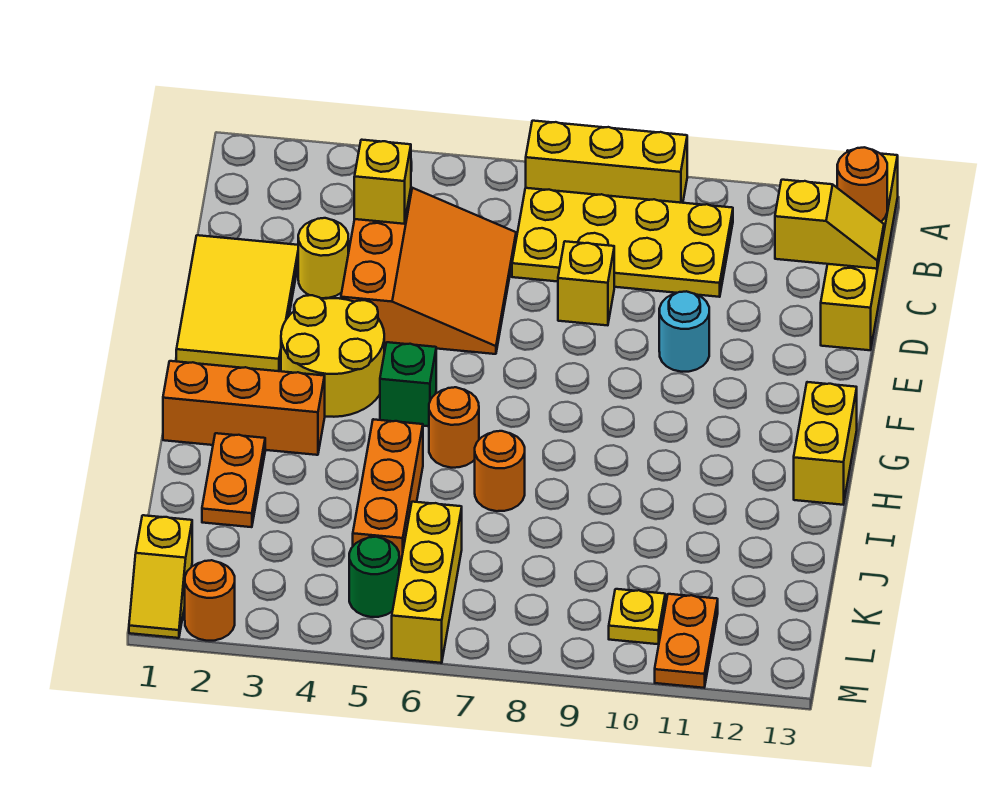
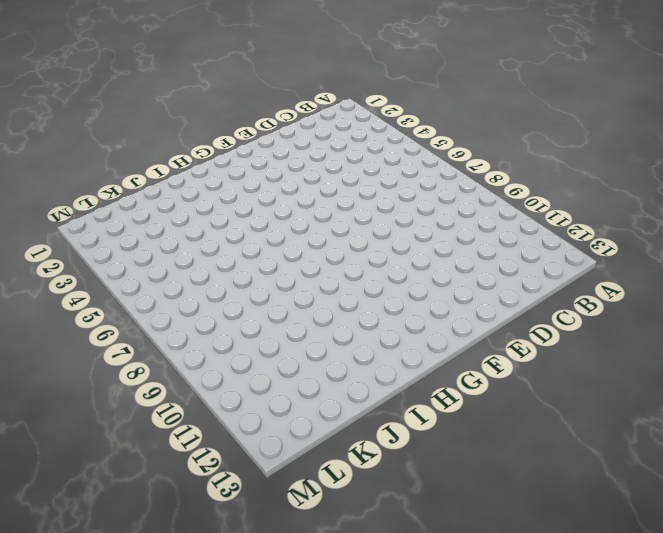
none -> yellow 1x3 brick [526,121,687,203]
none -> yellow 1x4 brick [821,151,898,350]
none -> yellow 2x4 plate [512,188,733,297]

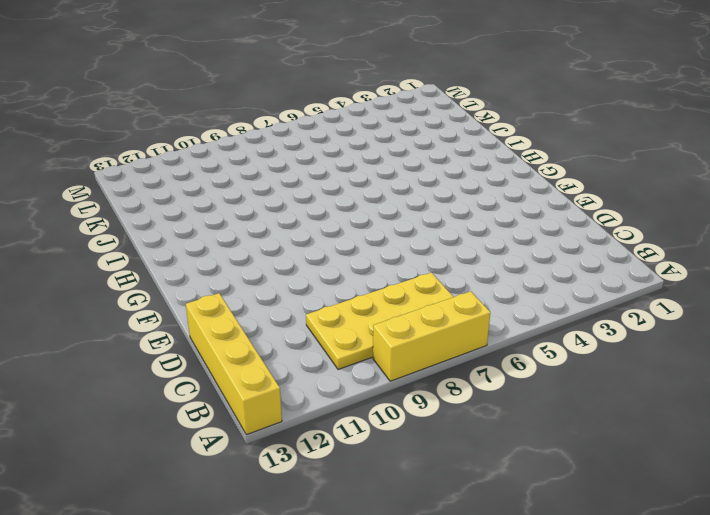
none -> orange 3x3 slope [341,188,516,354]
none -> yellow 2x3 tile [176,235,298,371]
none -> yellow 1x1 round brick [298,218,348,298]

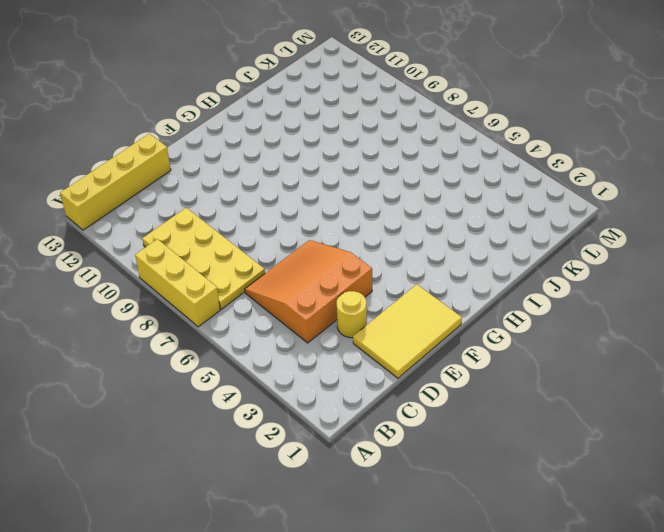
none -> yellow 1x1 brick [558,241,614,325]
none -> cyan 1x1 round brick [659,291,709,372]
none -> yellow 2x2 round brick [281,295,384,417]

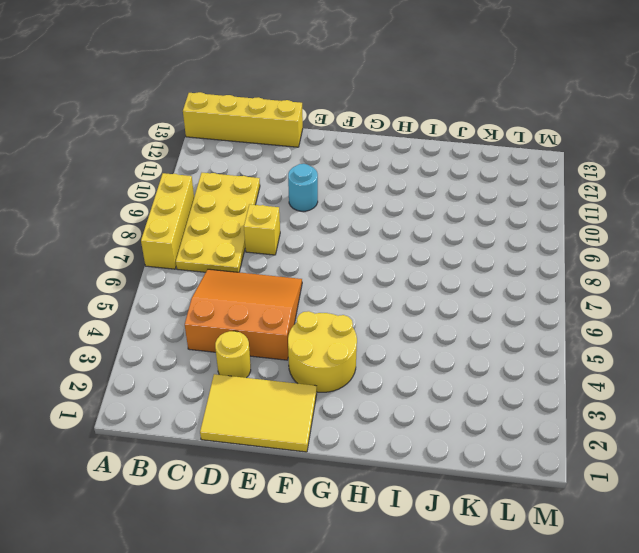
none -> green 1x1 brick [380,342,436,426]
none -> yellow 1x2 brick [794,382,857,505]
none -> orange 1x3 brick [163,361,325,455]

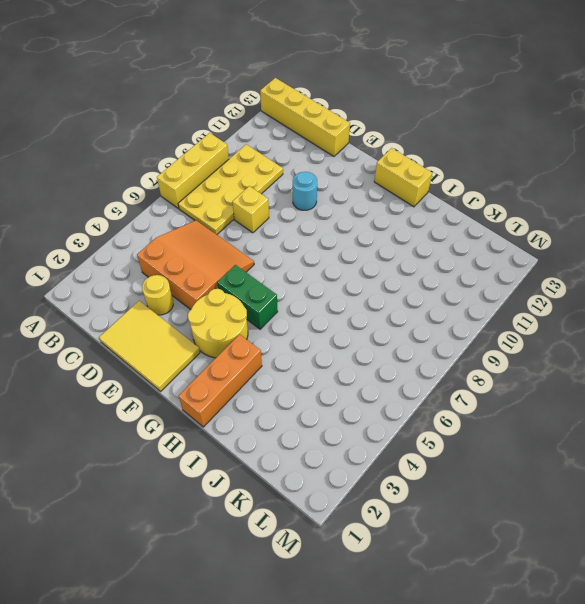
green 1x2 brick [217,265,278,329] -> green 1x1 brick [380,342,436,426]
none -> orange 1x1 round brick [429,387,479,468]
none -> orange 1x2 plate [202,433,265,527]
none -> orange 1x3 brick [353,419,423,571]

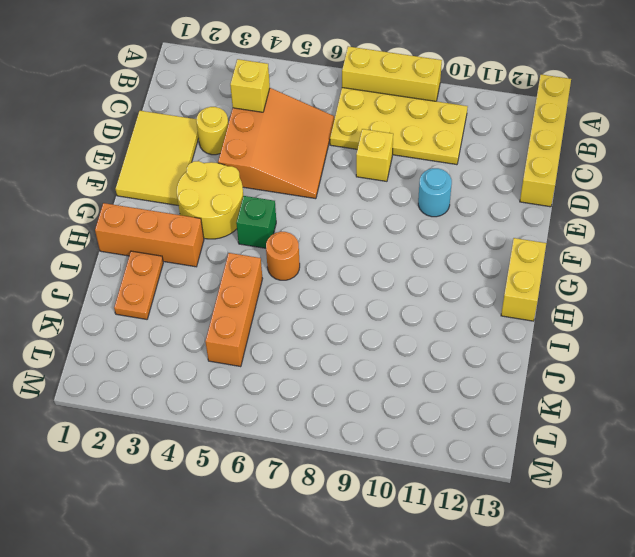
none -> orange 1x1 round brick [475,431,525,511]
none -> yellow 1x3 brick [392,502,462,663]
none -> yellow 1x2 slope [129,515,192,638]

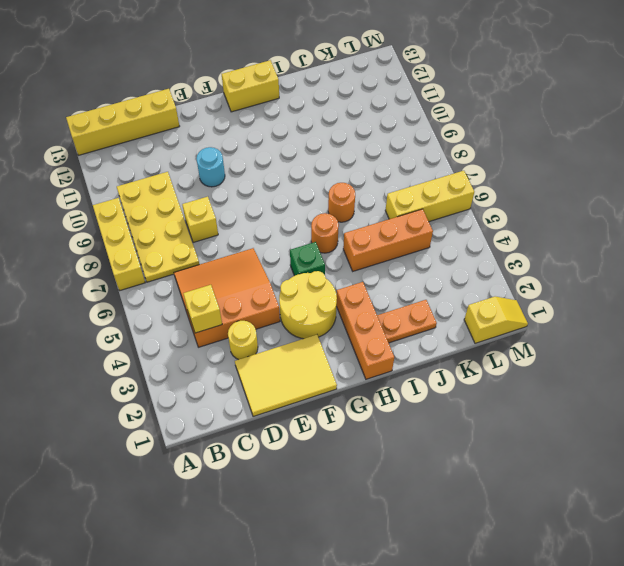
none -> green 1x1 round brick [349,537,399,617]
none -> yellow 1x1 plate [609,589,665,644]
none -> orange 1x2 plate [655,594,718,688]

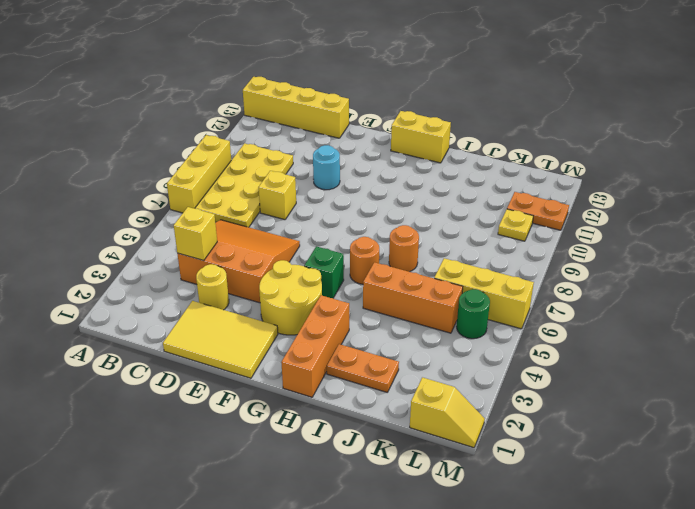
none -> orange 1x1 round brick [185,560,235,641]
none -> orange 1x1 round brick [837,147,887,221]
none -> yellow 1x2 slope [775,180,884,269]

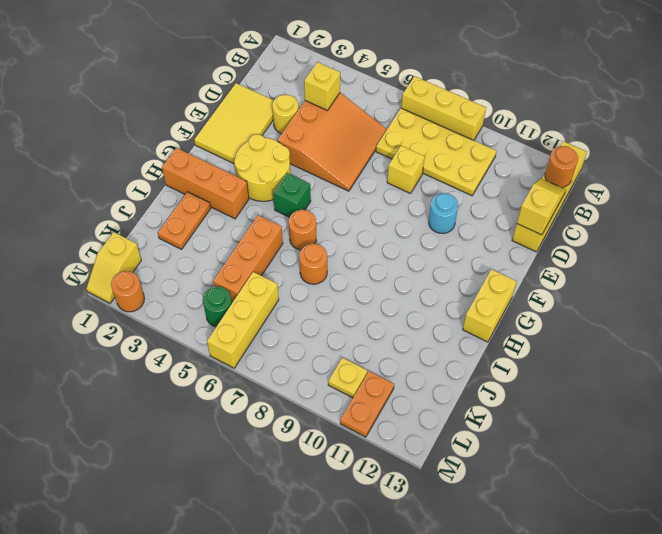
yellow 1x2 slope [517,179,566,235] -> yellow 1x2 slope turned to [775,180,884,269]

